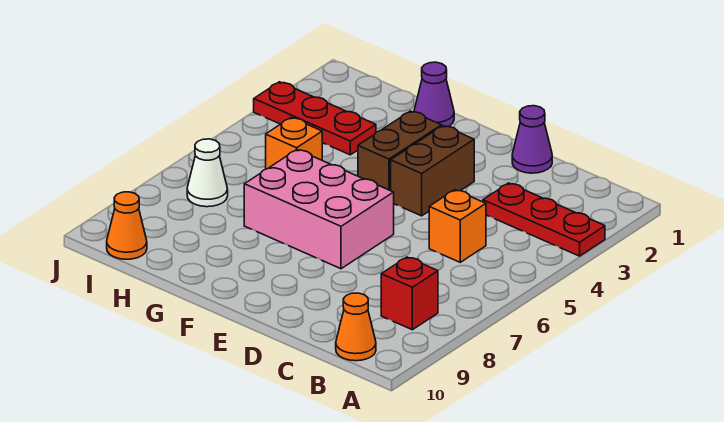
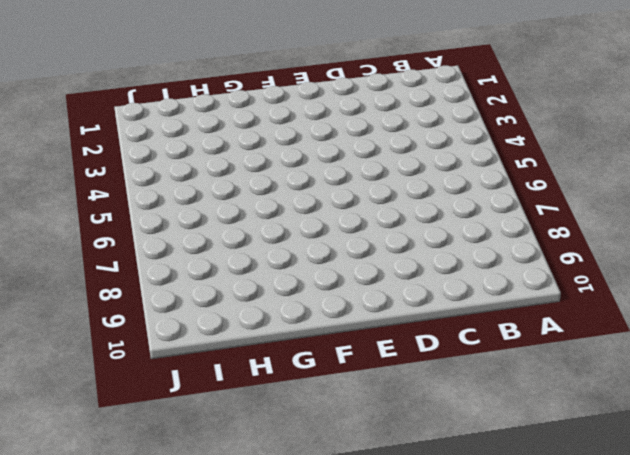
none -> red 1x3 plate [483,183,605,256]
none -> red 1x1 brick [381,257,438,330]
none -> orange 1x1 cone [336,293,376,361]

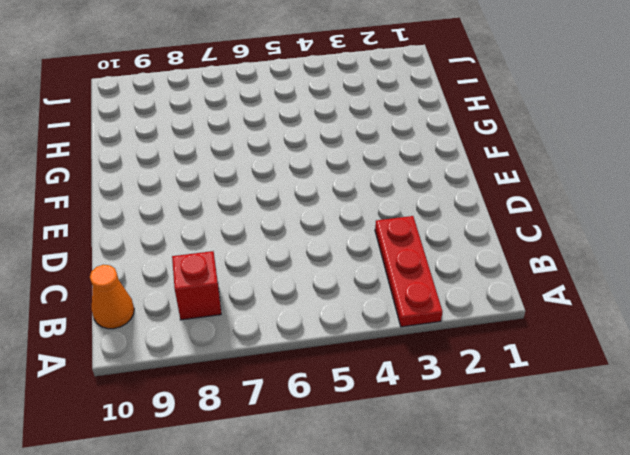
none -> orange 1x1 brick [429,190,486,262]
none -> purple 1x1 cone [512,106,552,173]
none -> brown 1x2 brick [391,126,474,216]

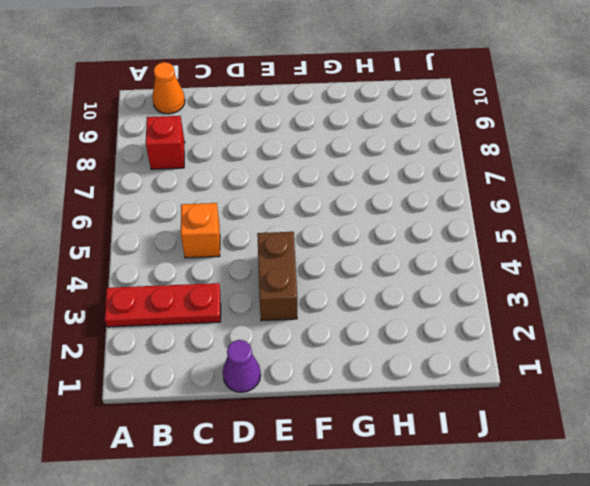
none -> pink 2x3 brick [244,150,394,269]
none -> brown 1x2 brick [358,111,441,191]
none -> purple 1x1 cone [414,62,454,127]

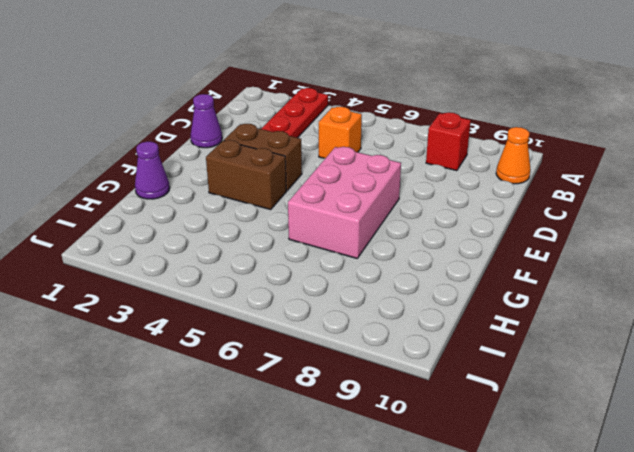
none -> red 1x3 plate [254,82,376,155]
none -> orange 1x1 brick [266,118,322,169]
none -> white 1x1 cone [187,139,228,207]

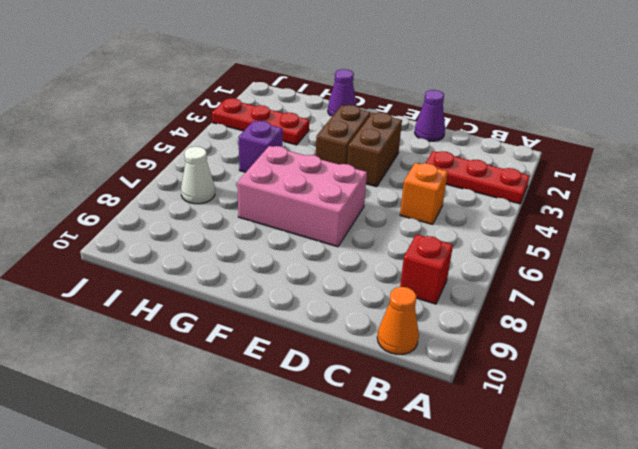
purple 1x1 brick [238,121,283,172] -> orange 1x1 brick [266,118,322,169]
none -> orange 1x1 cone [107,192,147,259]

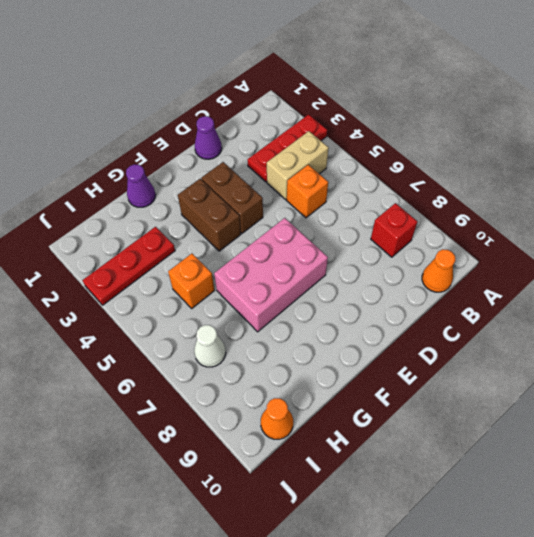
tan 1x2 brick [267,131,329,200] -> none

